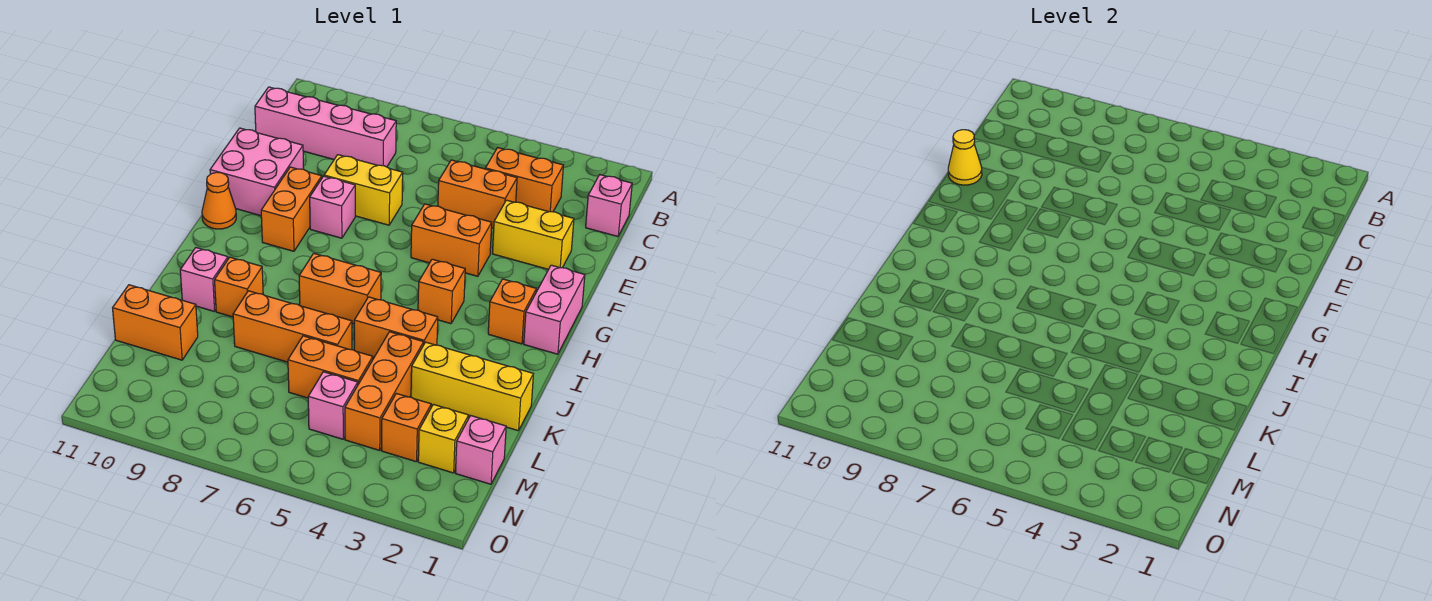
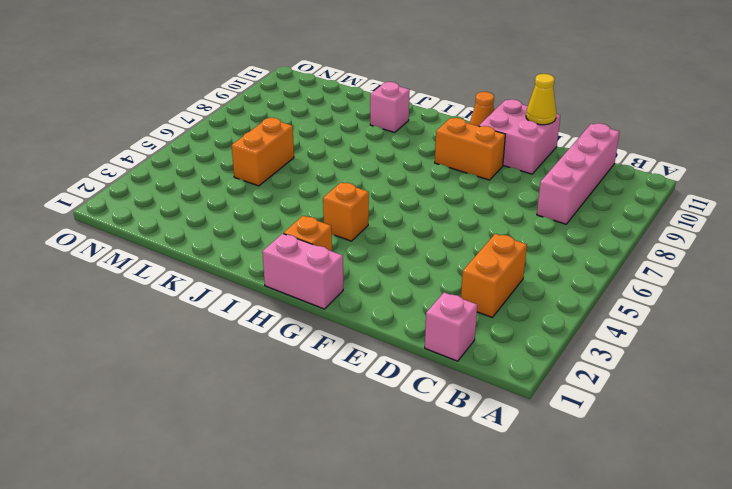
none -> orange 1x2 brick [438,160,517,228]
none -> yellow 1x2 brick [492,200,574,269]
none -> yellow 1x2 brick [324,155,403,225]

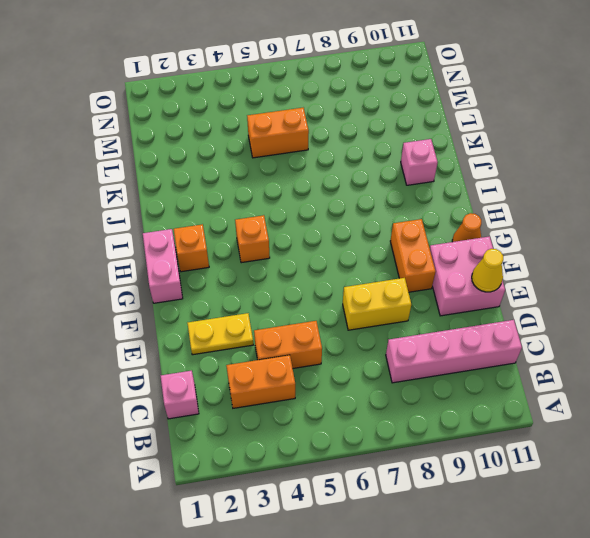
yellow 1x2 plate [187,313,253,355] -> yellow 1x2 brick [492,200,574,269]
none -> orange 1x2 brick [411,204,492,276]
none -> pink 1x1 brick [310,176,355,238]
none -> orange 1x2 brick [299,253,381,324]

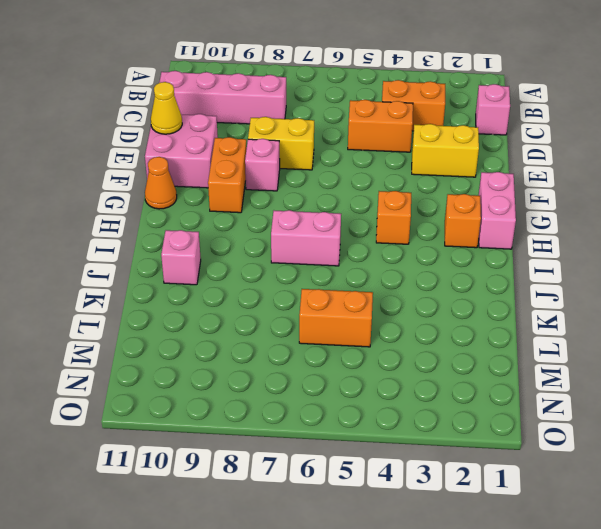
pink 1x2 brick [271,210,341,266] -> orange 1x2 brick [299,253,381,324]
none -> orange 1x2 brick [411,204,492,276]
none -> orange 1x2 brick [354,297,438,358]
none -> orange 1x1 brick [215,257,263,317]

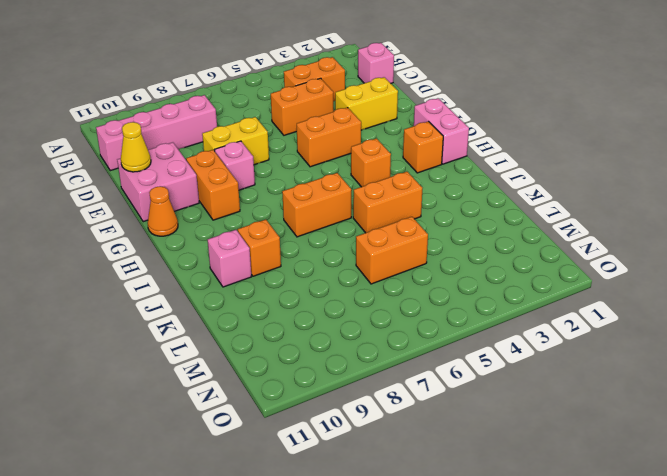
none -> yellow 1x3 brick [411,342,533,431]
none -> orange 1x3 brick [345,332,424,450]
none -> orange 1x3 brick [233,291,352,362]

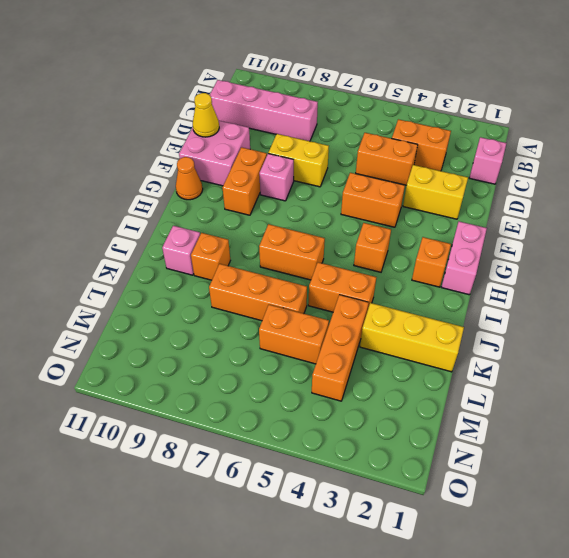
none -> orange 1x2 brick [113,285,198,360]
none -> pink 1x1 brick [456,416,506,484]
none -> yellow 1x1 brick [418,404,469,473]

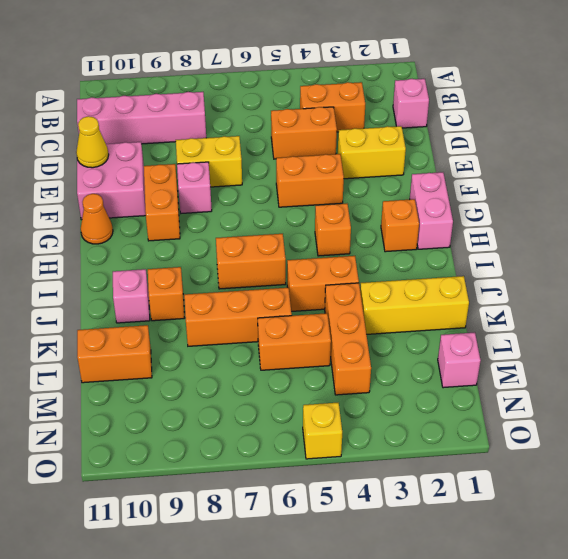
yellow 1x1 brick [303,403,342,459] -> yellow 1x1 brick moved to [418,404,469,473]
none -> orange 1x1 brick [382,393,431,462]
none -> pink 1x1 brick [308,372,358,439]

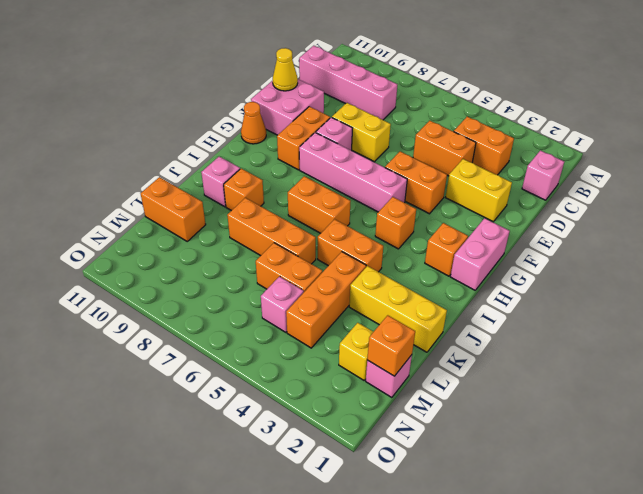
pink 1x4 brick [299,133,407,212] -> none
orange 1x1 brick [367,315,415,376] -> orange 1x1 brick moved to [382,393,431,462]

